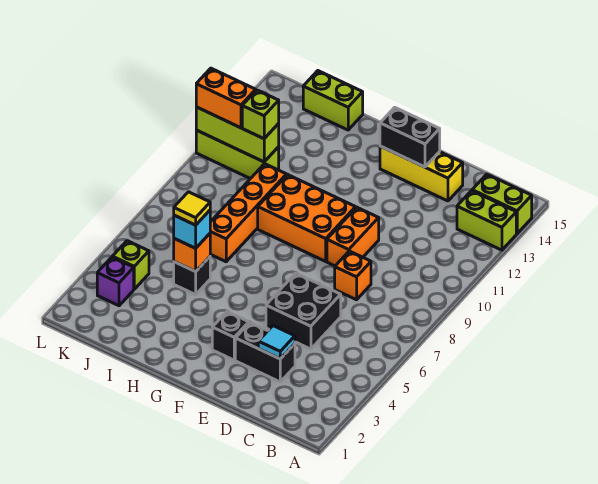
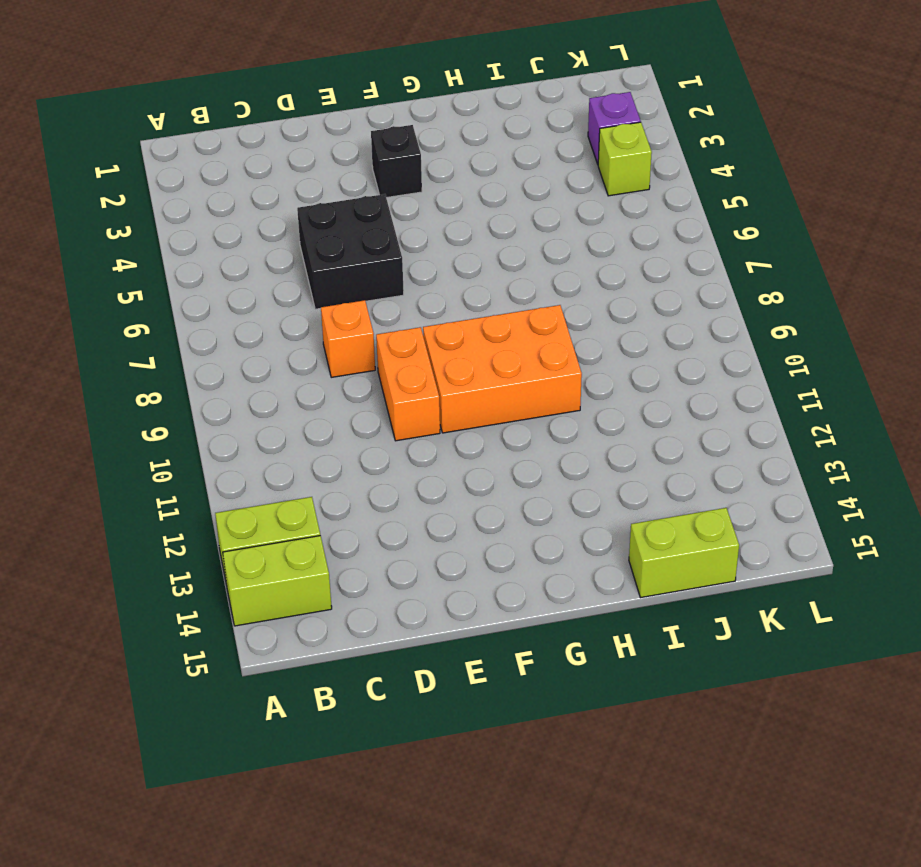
none -> black 1x2 brick [235,322,295,382]
none -> yellow 1x3 brick [380,146,463,201]
none -> black 1x1 brick [174,257,210,295]

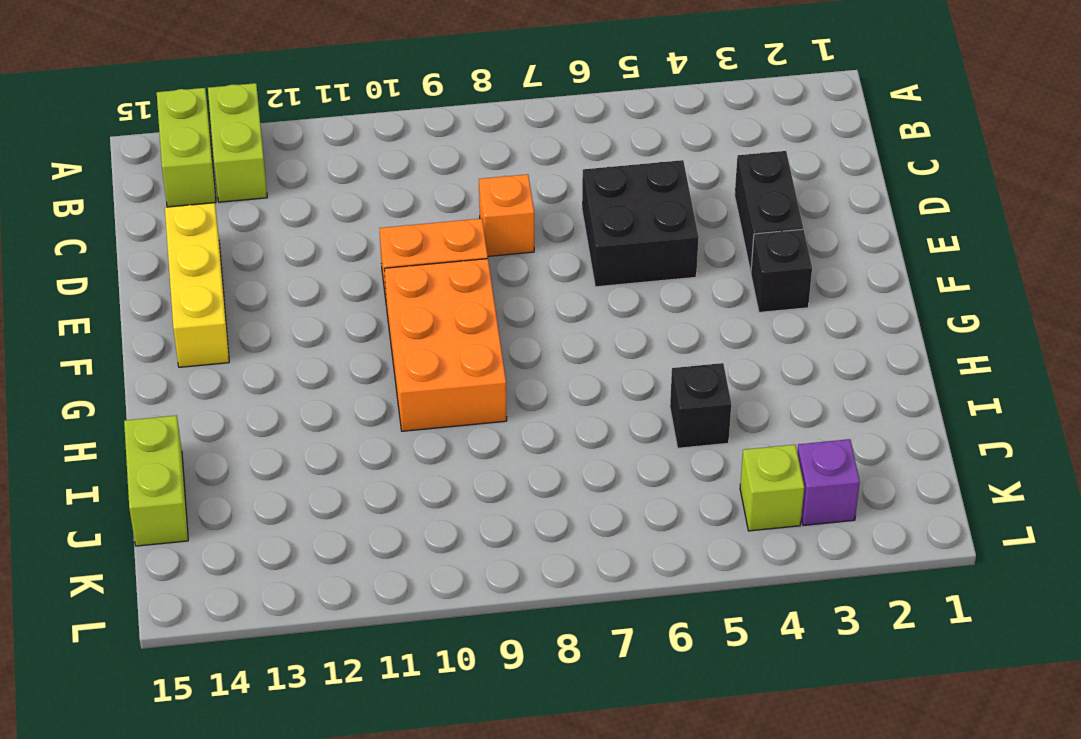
none -> orange 1x4 brick [210,164,286,262]
none -> lime 1x3 brick [196,130,279,179]
none -> cyan 1x1 tile [258,326,295,359]

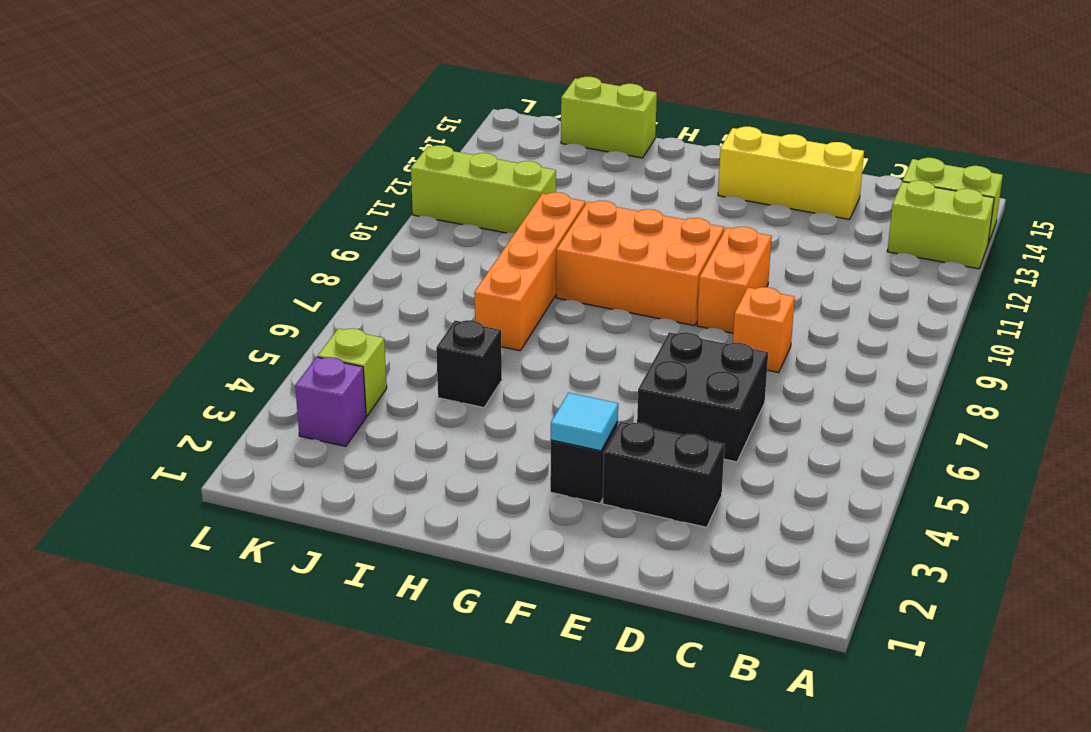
cyan 1x1 tile [551,393,618,451] -> cyan 1x1 tile moved to [258,326,295,359]
none -> black 1x2 brick [380,107,440,167]
none -> orange 1x1 brick [174,234,210,272]
none -> lime 1x3 brick [196,107,279,162]

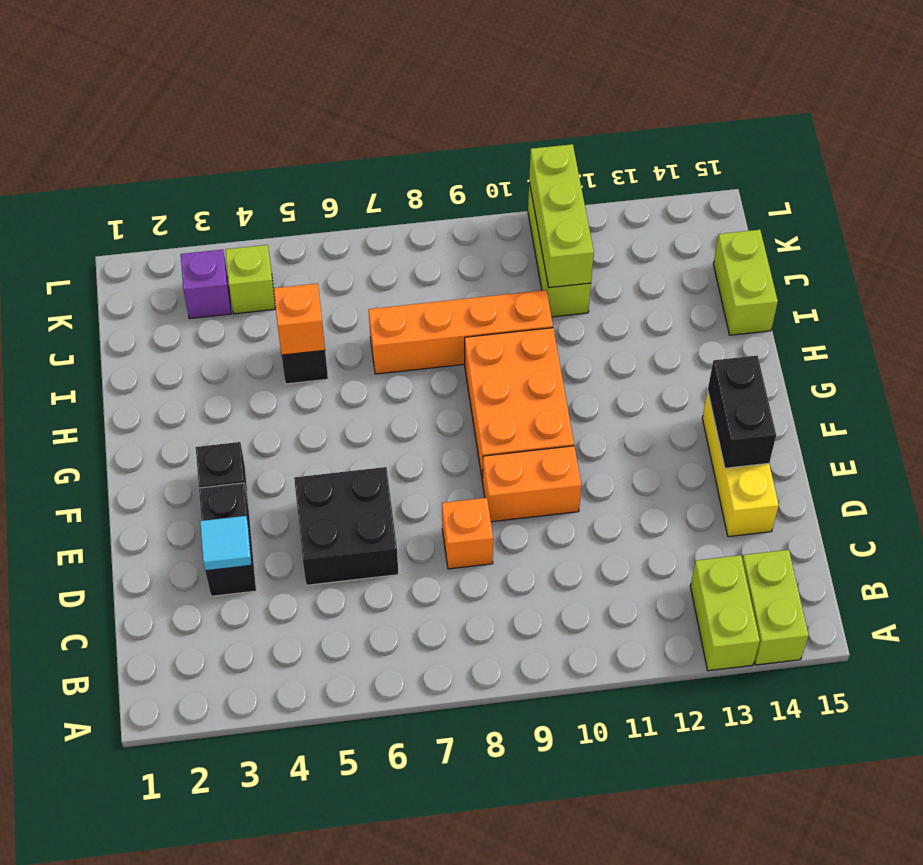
none -> cyan 1x1 brick [174,210,210,248]
none -> lime 1x1 brick [242,90,279,139]
none -> orange 1x2 brick [196,68,256,128]

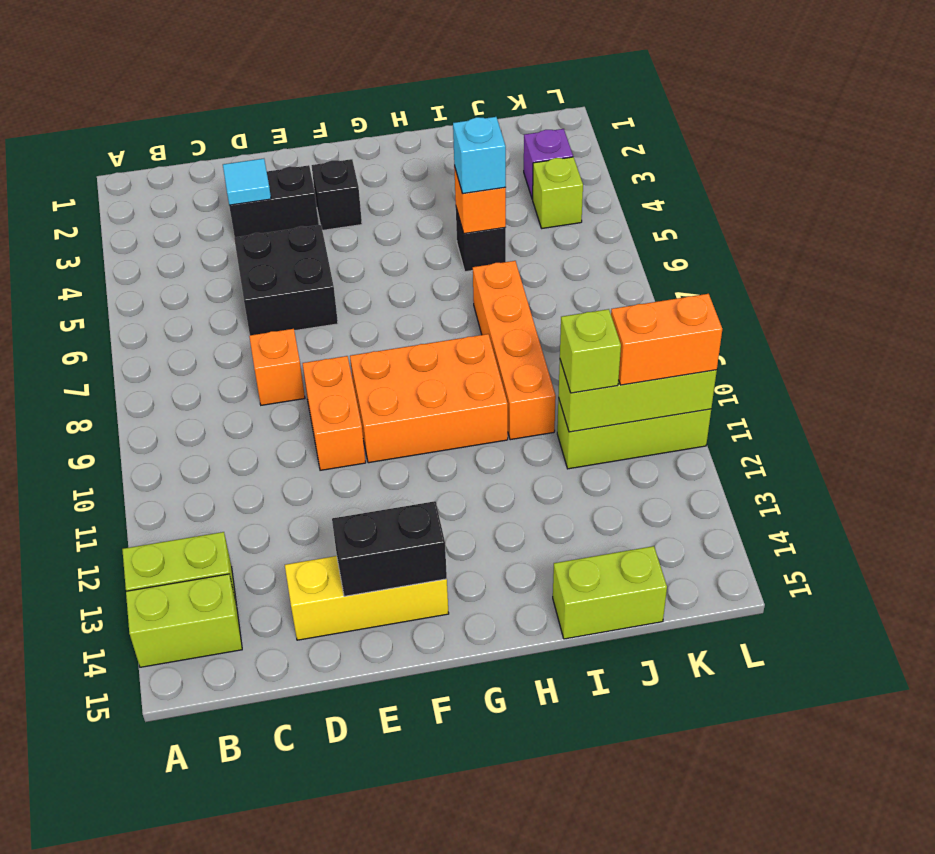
none -> yellow 1x1 tile [174,192,210,225]

